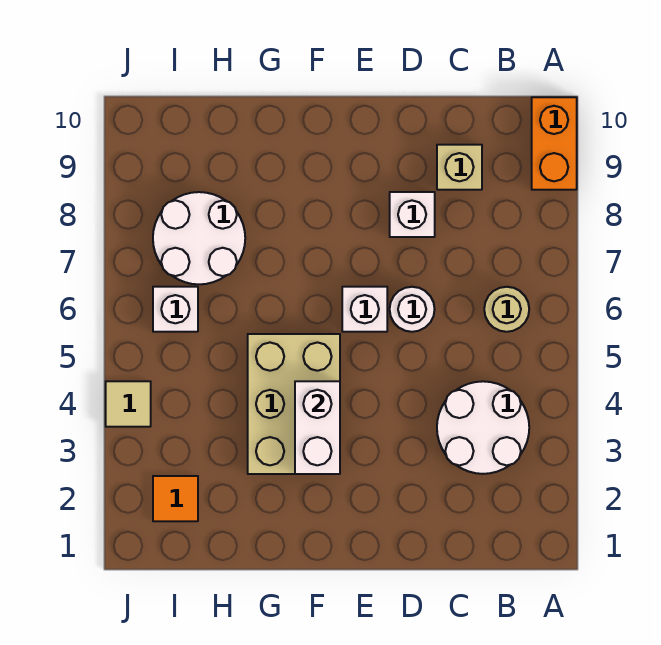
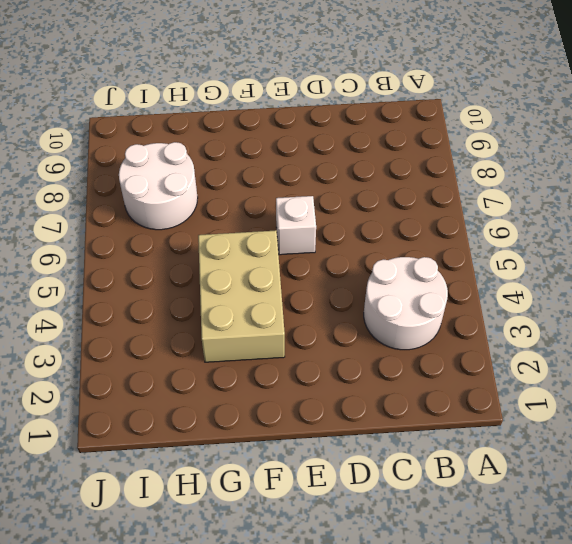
none -> orange 1x2 brick [532,97,577,190]
none -> tan 1x1 round brick [484,287,529,332]
none -> tan 1x1 brick [437,145,482,190]

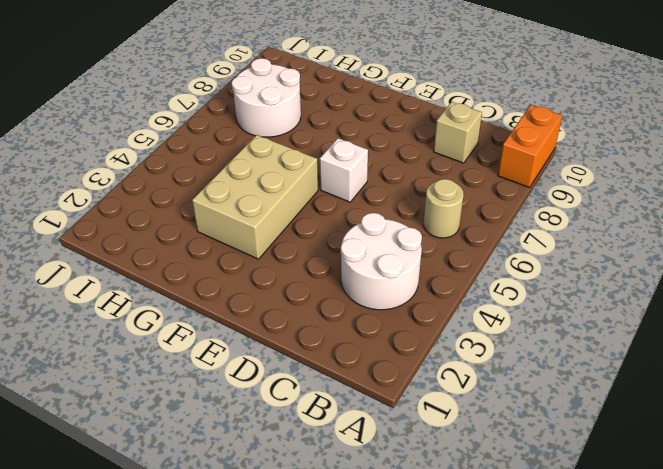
none -> white 1x1 round brick [390,287,435,332]
none -> white 1x1 brick [390,192,435,237]
none -> orange 1x1 tile [153,476,198,521]

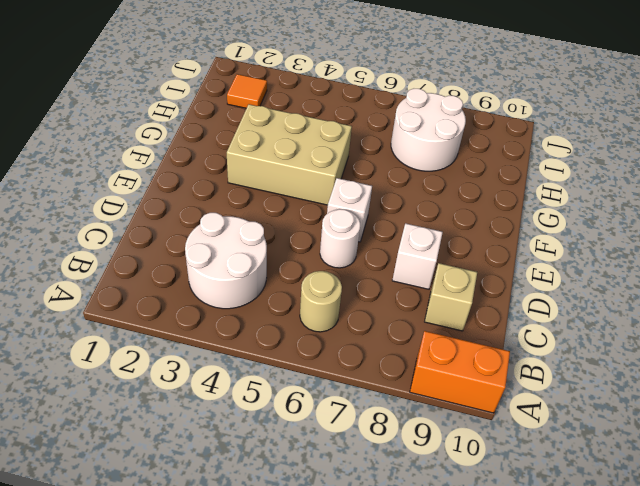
none -> white 1x1 brick [153,287,198,332]
none -> tan 1x1 tile [106,381,151,427]
none -> white 1x2 brick [295,381,340,474]

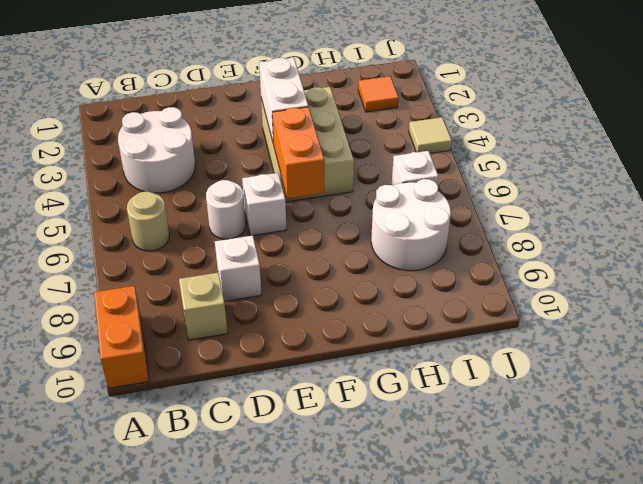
orange 1x2 brick [272,107,324,198] -> none

